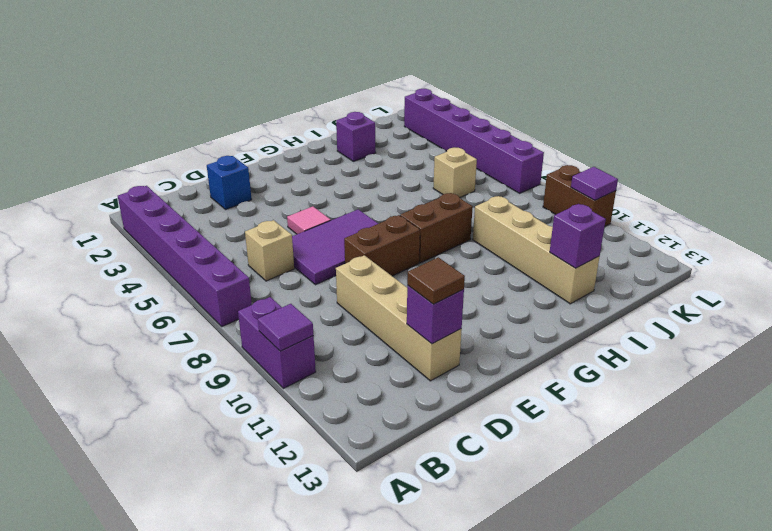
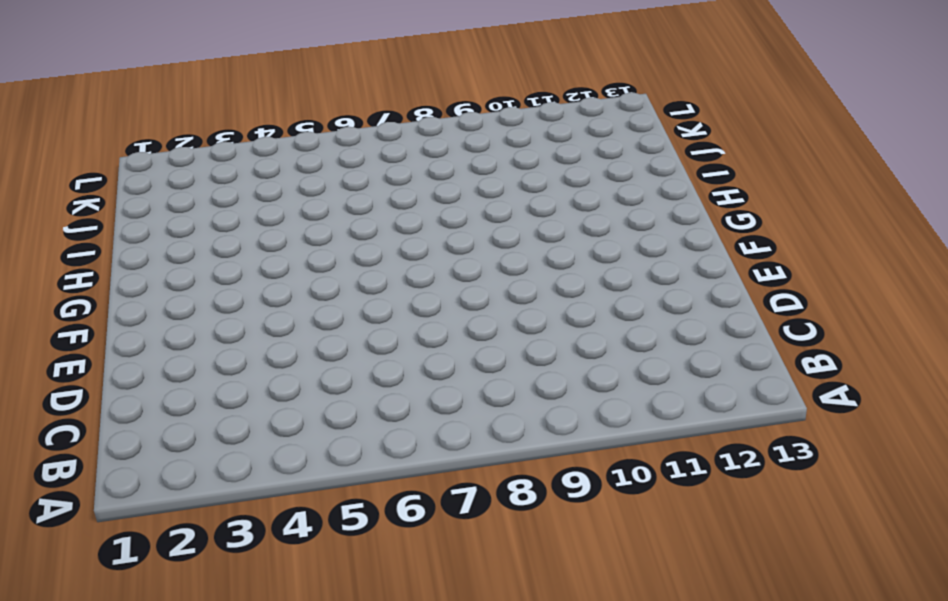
none -> purple 1x6 brick [118,186,252,326]
none -> purple 1x2 brick [238,297,316,388]
none -> tan 1x1 brick [245,220,294,281]

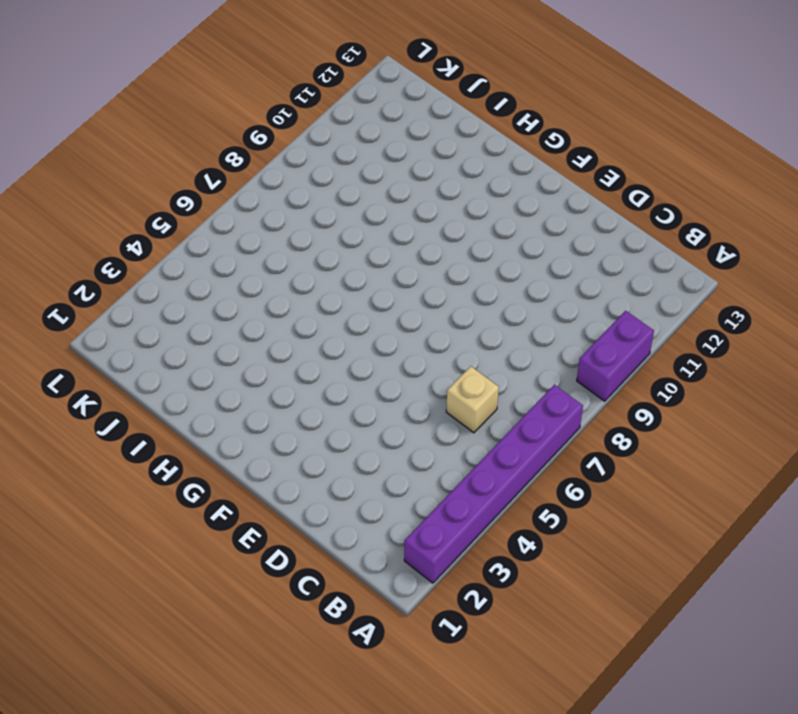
none -> blue 1x1 brick [207,156,252,209]
none -> purple 2x3 tile [292,209,378,285]
none -> tan 1x4 brick [336,255,462,381]

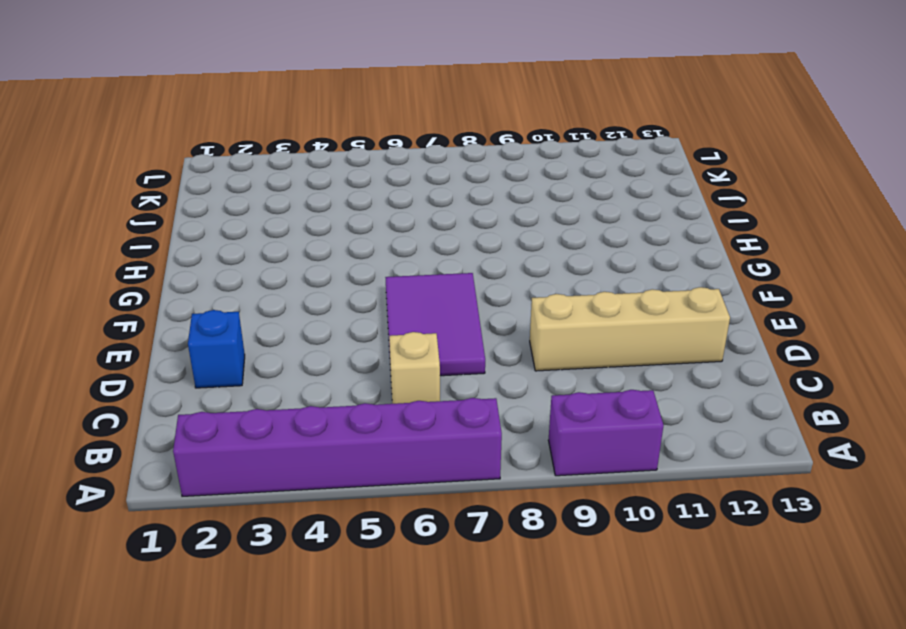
none -> pink 1x1 tile [287,206,331,234]
none -> brown 1x2 brick [344,215,420,276]
none -> brown 1x2 brick [400,193,473,263]

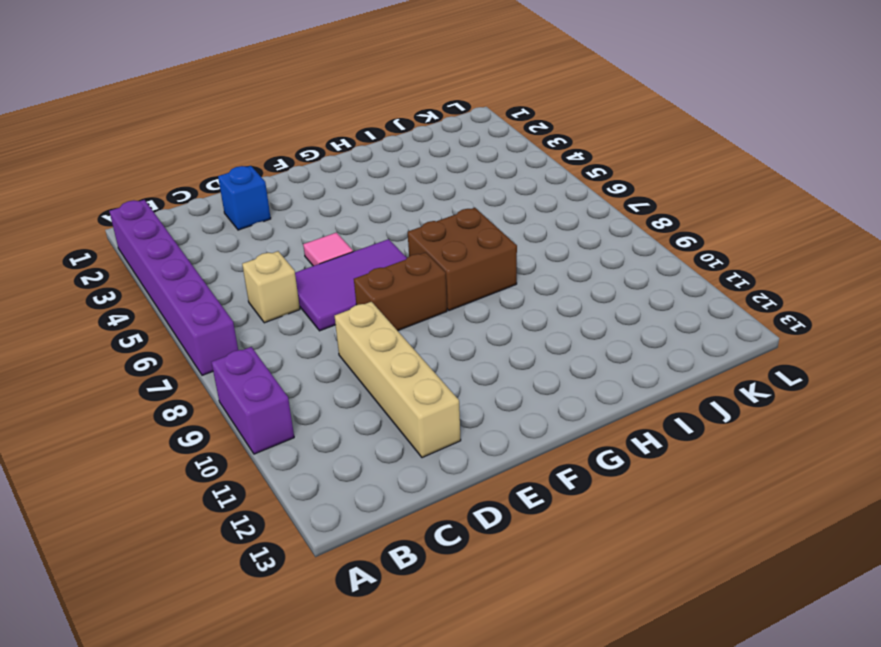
brown 2x2 brick [408,208,517,311] -> brown 1x2 brick [400,193,473,263]
none -> purple 1x1 brick [336,112,376,161]
none -> tan 1x4 brick [473,196,600,304]
none -> tan 1x1 brick [433,148,477,197]

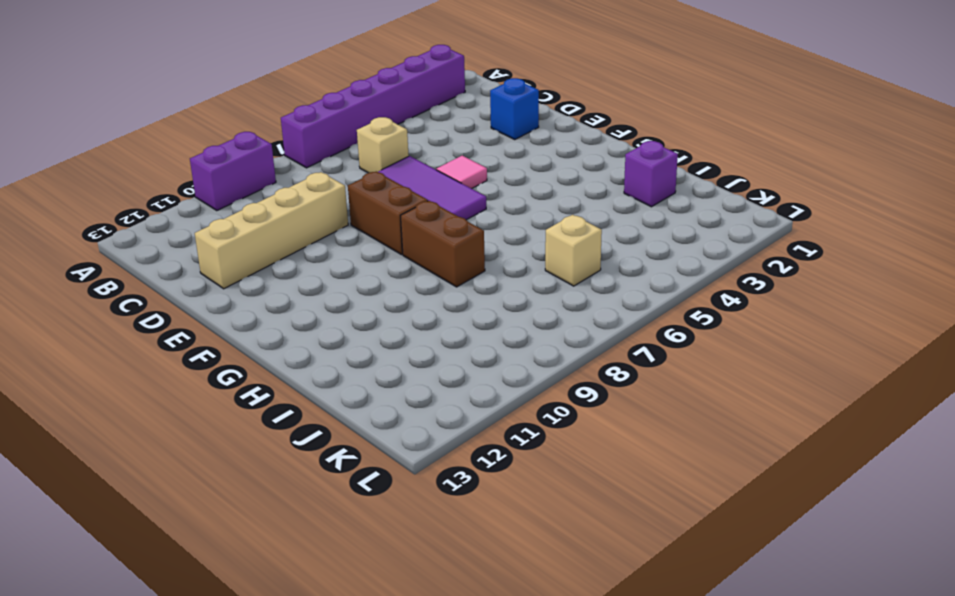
none -> tan 1x4 brick [473,196,600,304]
none -> purple 1x6 brick [404,89,544,193]
none -> brown 1x2 brick [543,165,616,226]

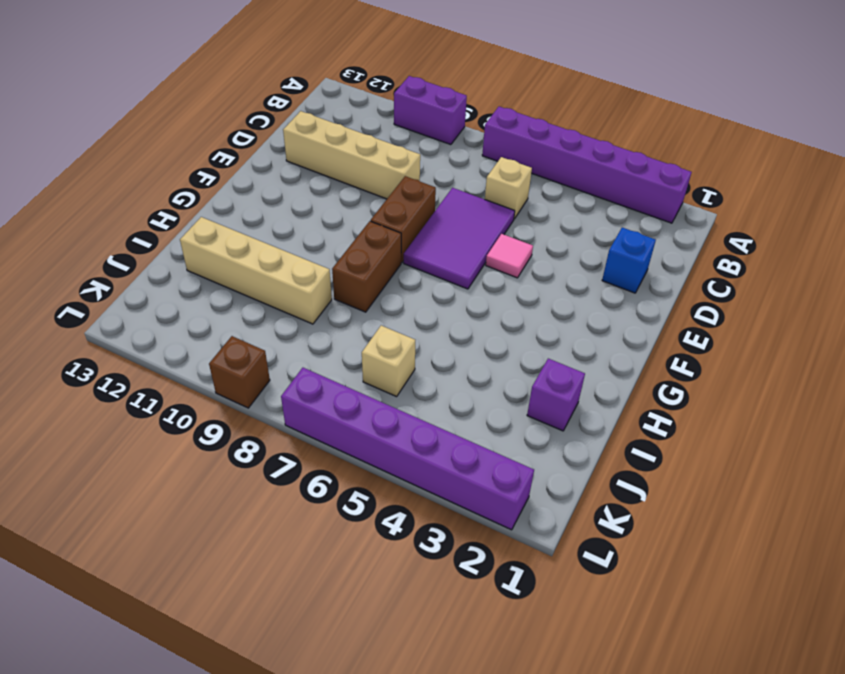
brown 1x1 brick [209,336,270,408] -> brown 1x2 brick [543,165,616,226]
none -> purple 1x1 tile [258,304,313,351]
none -> purple 1x1 brick [407,286,464,344]
none -> purple 1x1 brick [550,204,606,268]

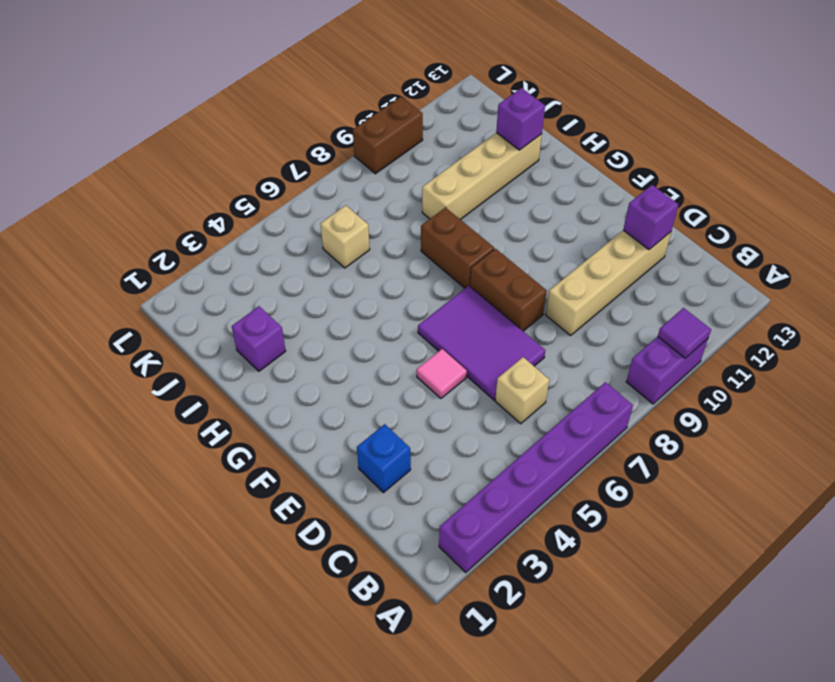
none -> purple 1x6 brick [404,89,544,193]
none -> purple 1x1 tile [571,167,618,200]
none -> brown 1x1 tile [407,257,465,304]

